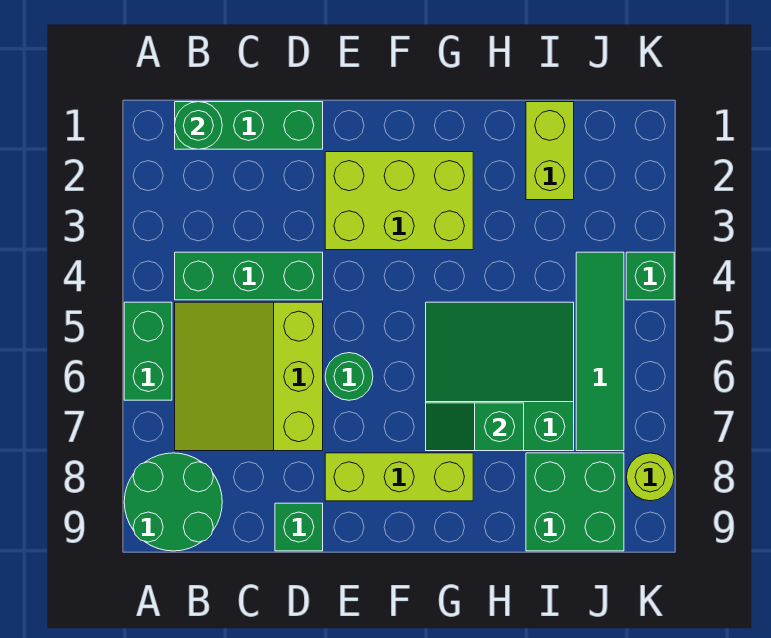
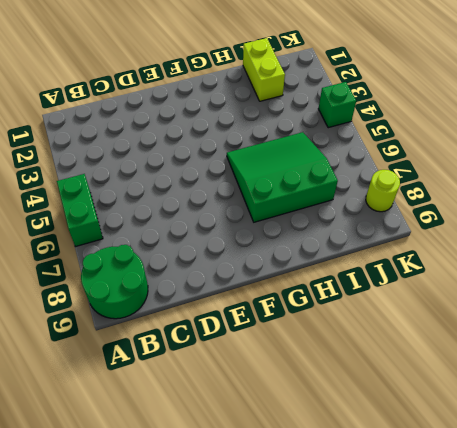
none -> green 1x3 brick [175,102,323,149]
none -> green 1x3 brick [175,252,323,300]
none -> lime 3x3 slope [175,302,323,451]

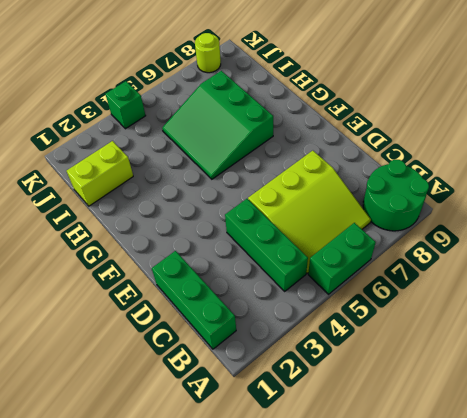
none -> green 1x1 brick [275,503,323,551]
none -> lime 2x3 brick [325,152,473,250]
none -> green 1x1 round brick [325,353,373,400]

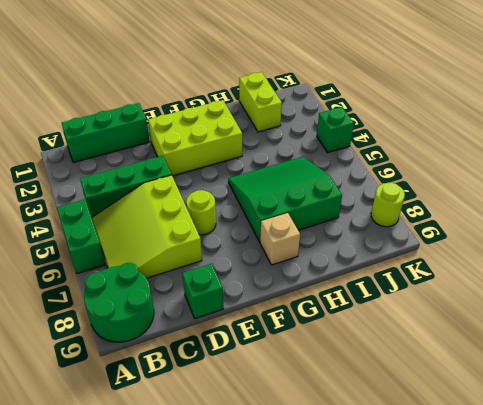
lime 1x1 round brick [186,190,216,235] -> green 1x1 round brick [325,353,373,400]
tan 1x1 brick [260,213,300,265] -> lime 1x3 brick [325,453,473,501]
none -> green 2x2 brick [526,453,624,551]
none -> green 1x4 tile [576,252,624,451]
none -> green 1x1 round brick [175,102,222,149]

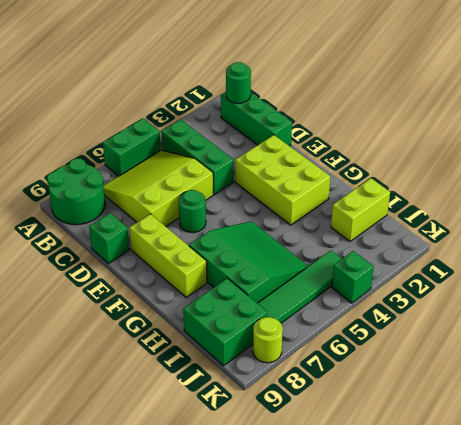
none -> green 1x2 slope [426,403,524,451]

